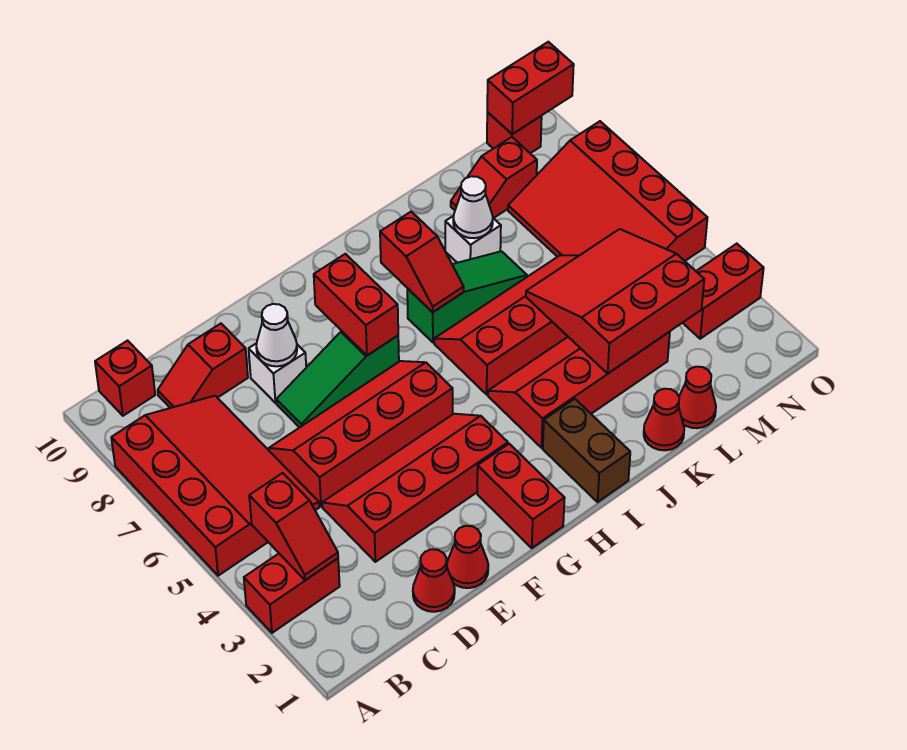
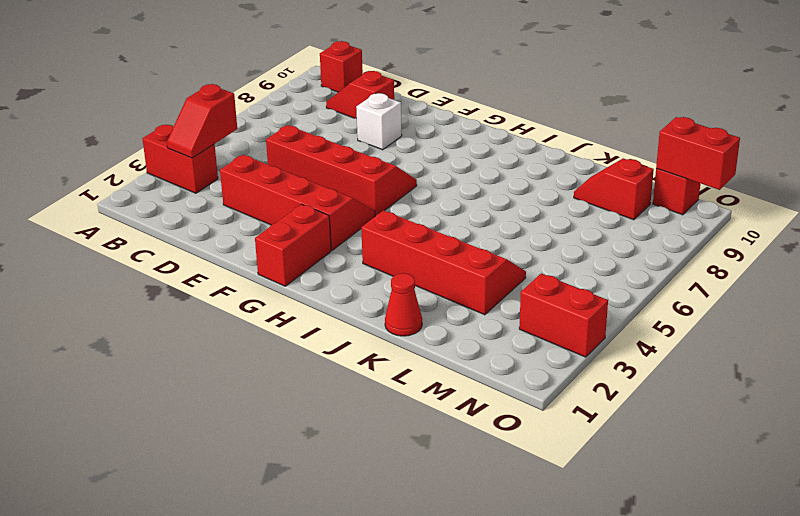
none -> red 3x4 slope [111,396,319,576]
none -> red 1x1 cone [413,549,455,612]
none -> red 1x1 cone [447,526,488,588]

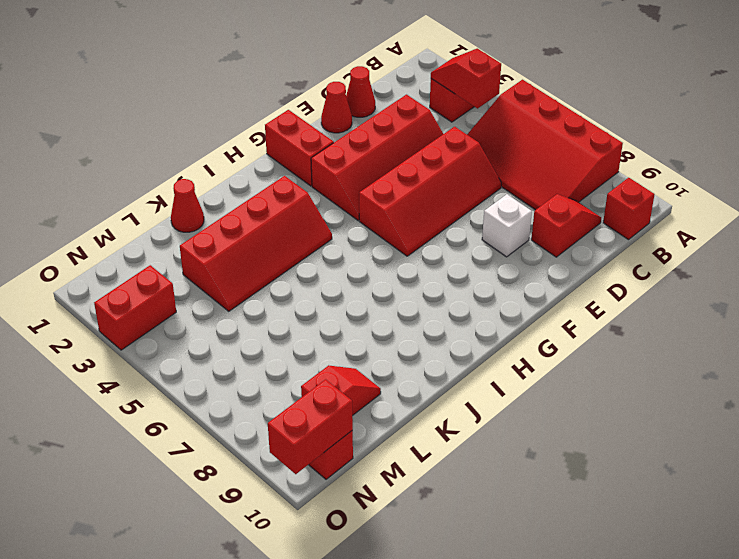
none -> green 1x3 slope [276,331,399,428]
none -> brown 1x2 brick [543,399,630,502]
none -> red 2x4 slope [434,255,579,394]

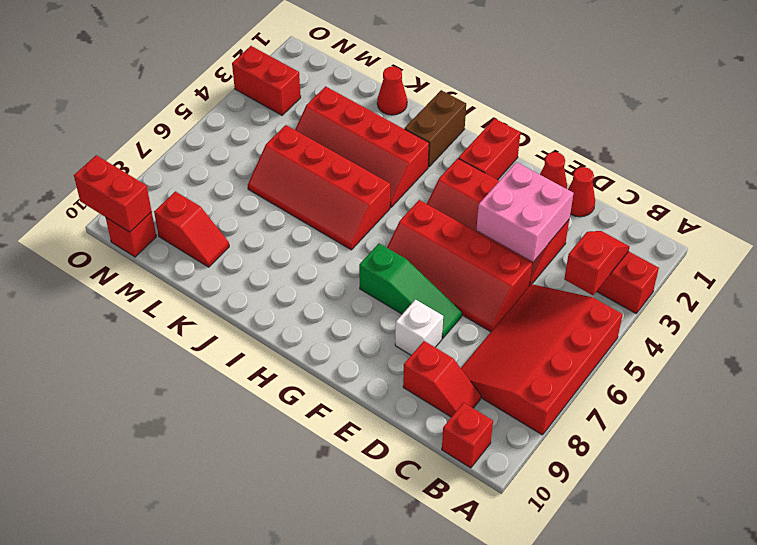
pink 2x2 brick [476,162,574,262] -> none
none -> green 1x3 slope [407,251,527,342]
none -> white 1x1 brick [445,216,501,263]
none -> red 1x1 cone [679,367,716,428]

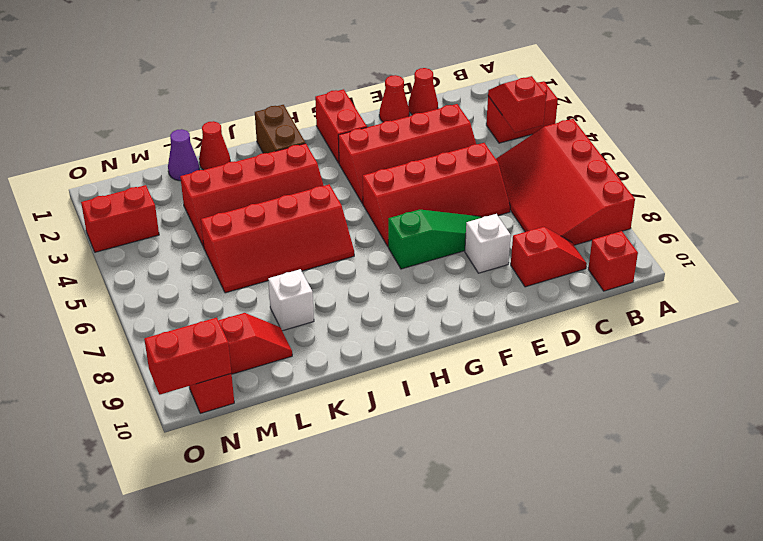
purple 1x1 cone [168,129,199,181] -> red 1x1 cone [679,367,716,428]
none -> green 1x3 slope [407,251,527,342]
none -> red 3x4 slope [508,121,707,261]
none -> white 1x1 cone [256,304,297,366]

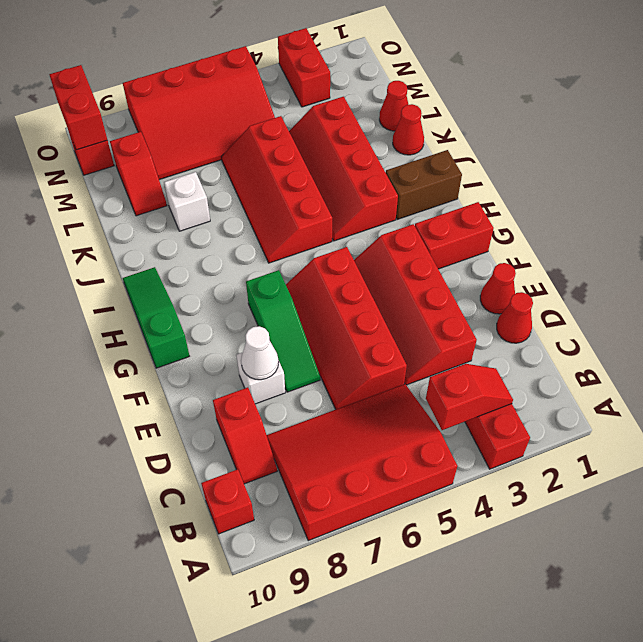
green 1x3 slope [123,267,189,368] -> green 1x3 slope moved to [407,251,527,342]
none -> red 1x2 brick [314,254,398,355]
none -> red 1x2 slope [380,212,464,312]
none -> red 3x3 slope [526,229,704,373]

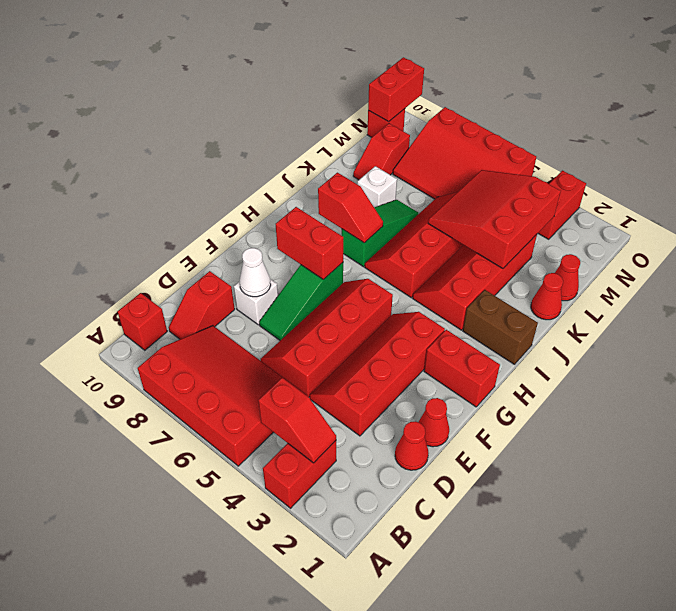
none -> white 1x1 cone [453,176,493,238]

